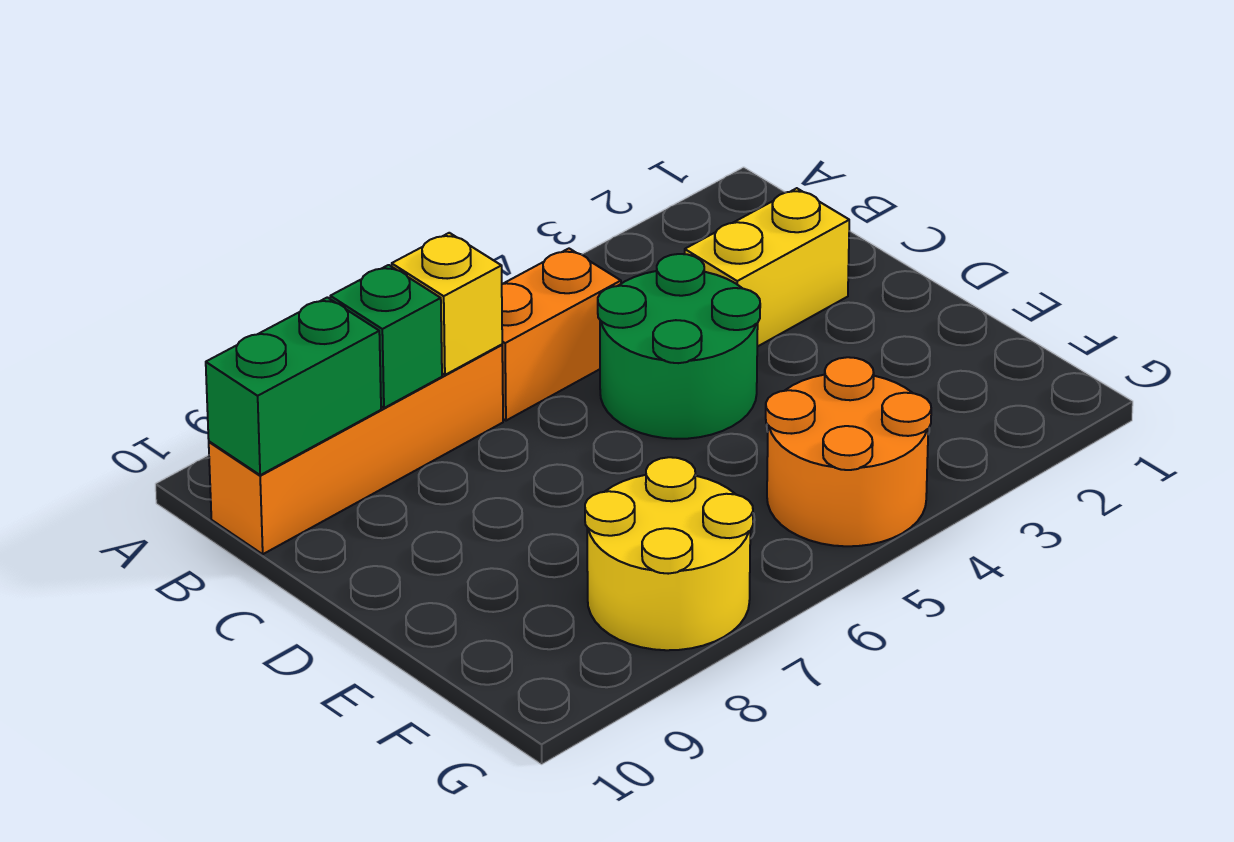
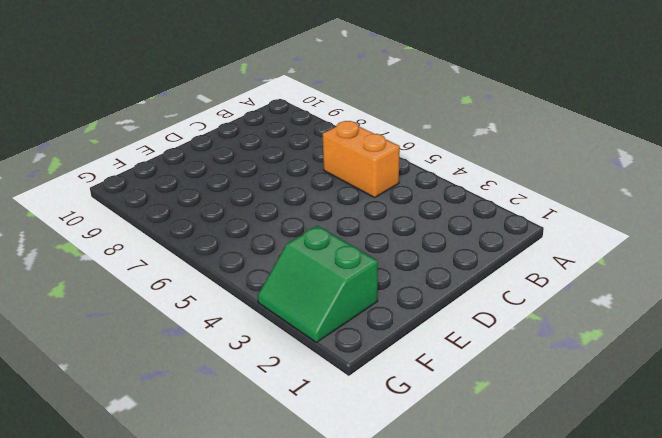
green 2x2 slope [258,226,378,342] -> none
none -> orange 1x4 brick [209,345,503,554]
none -> yellow 1x2 brick [685,188,849,347]

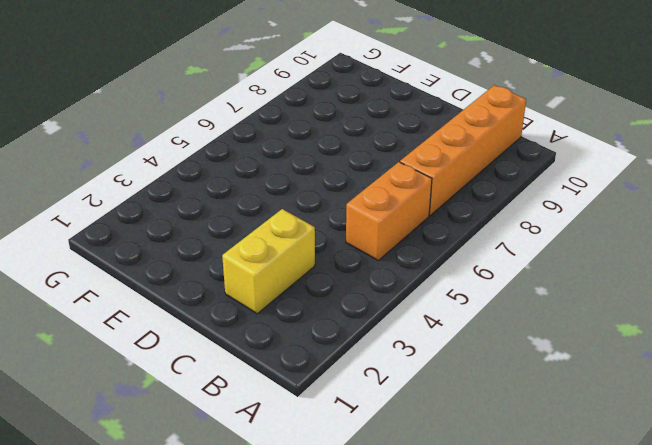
none -> green 2x2 round brick [598,254,760,439]
none -> orange 2x2 round brick [766,357,931,546]

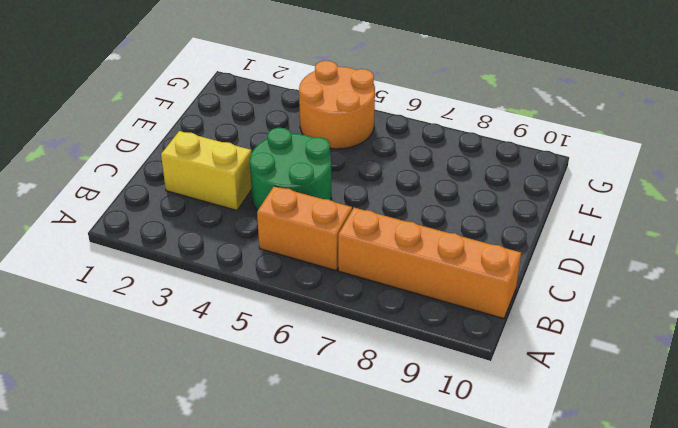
none -> yellow 2x2 round brick [585,457,753,650]
none -> yellow 1x1 brick [392,233,502,375]

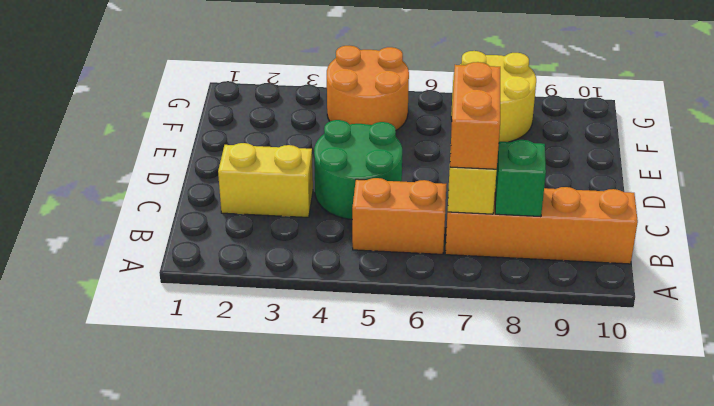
orange 1x2 brick [450,62,500,169] -> none
none -> green 1x2 brick [206,297,381,475]

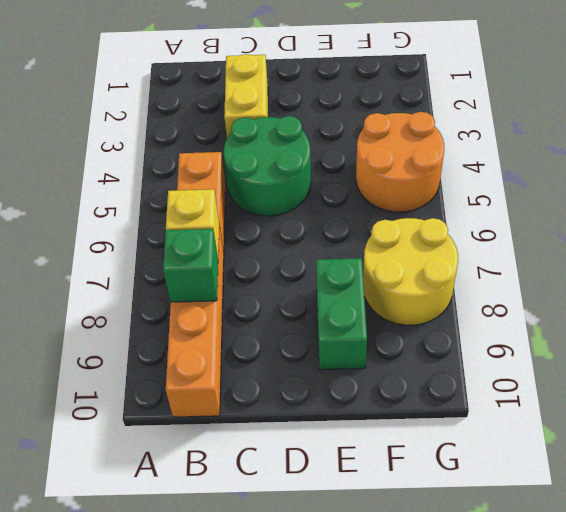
green 1x2 brick [316,258,367,370] -> green 1x2 brick moved to [206,297,381,475]

